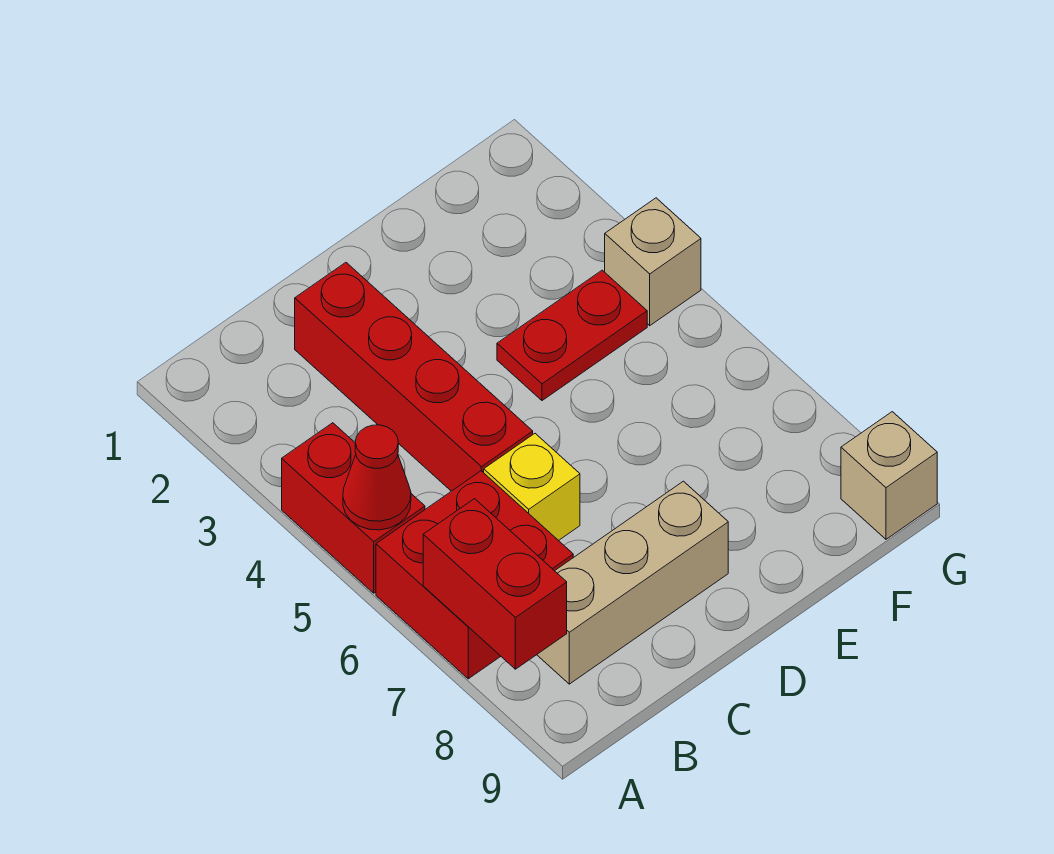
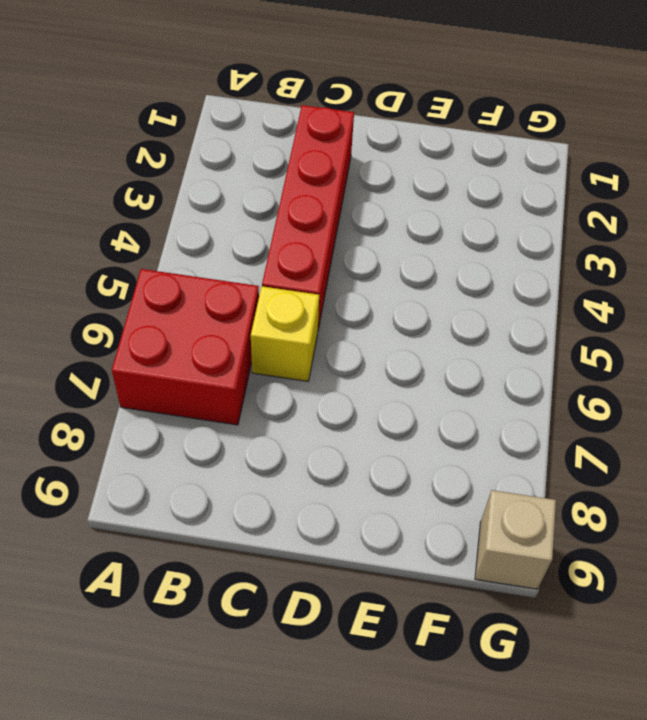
none -> red 1x2 brick [282,423,425,593]
none -> tan 1x3 brick [537,481,728,684]

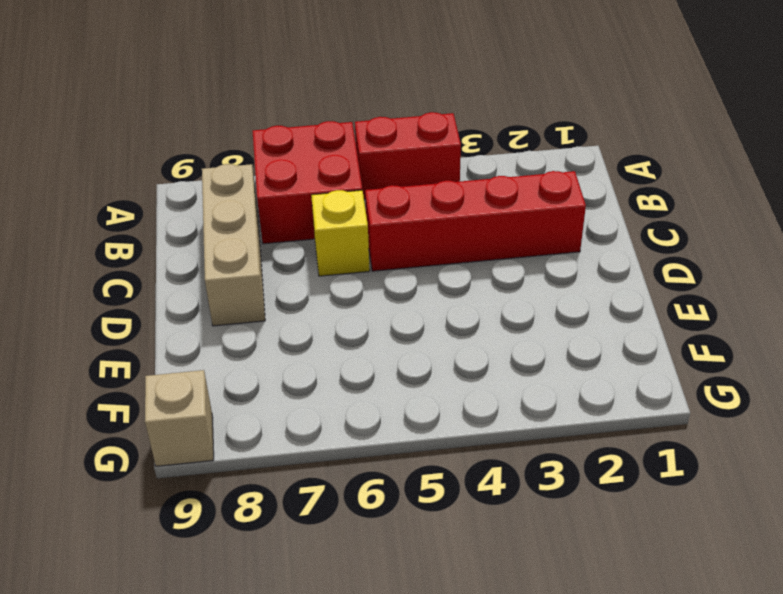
none -> red 1x2 plate [497,270,647,401]
none -> tan 1x1 brick [605,198,701,326]

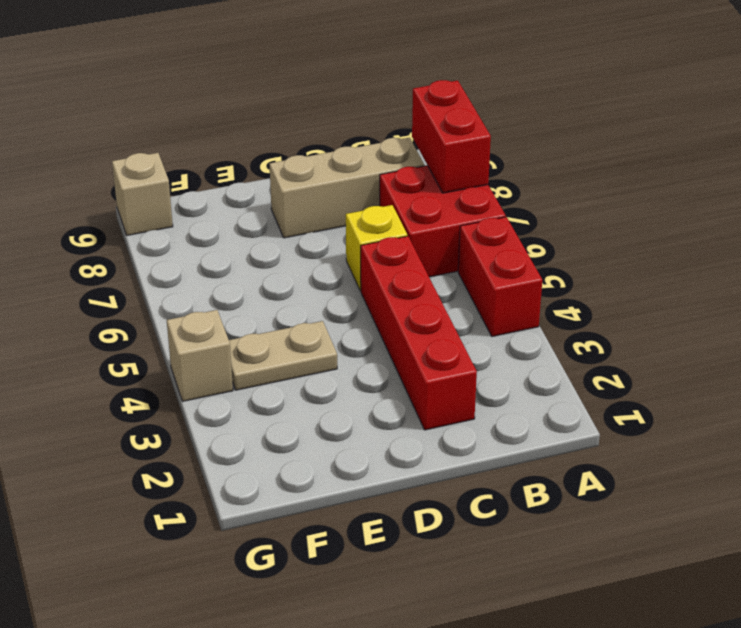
tan 1x2 plate [229,321,337,390] -> red 1x2 plate [497,270,647,401]
none -> red 1x1 cone [343,425,411,530]

